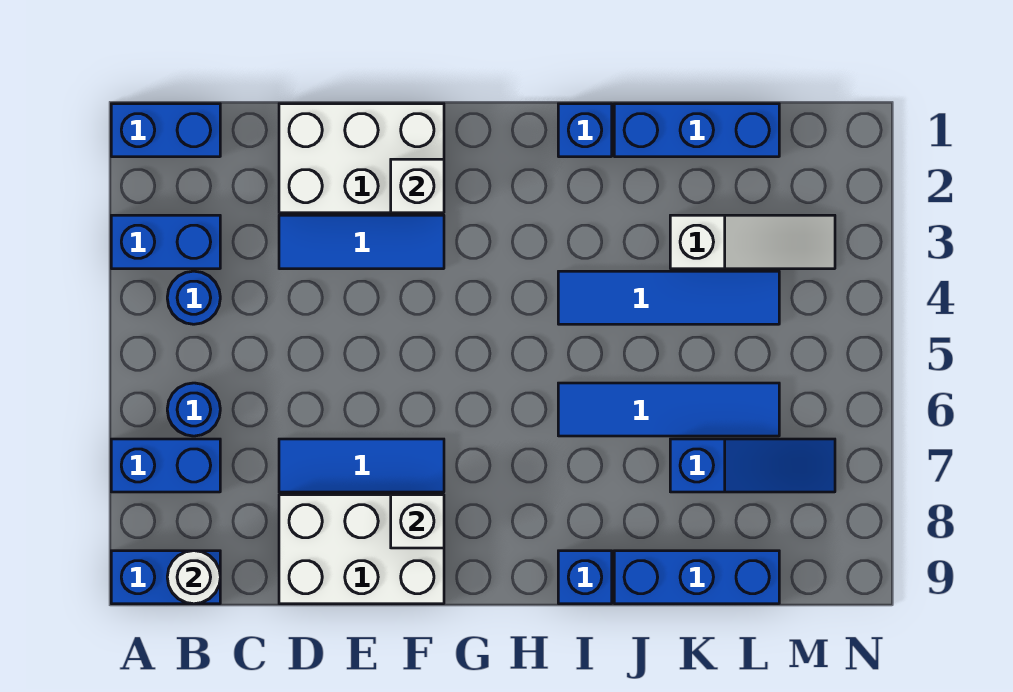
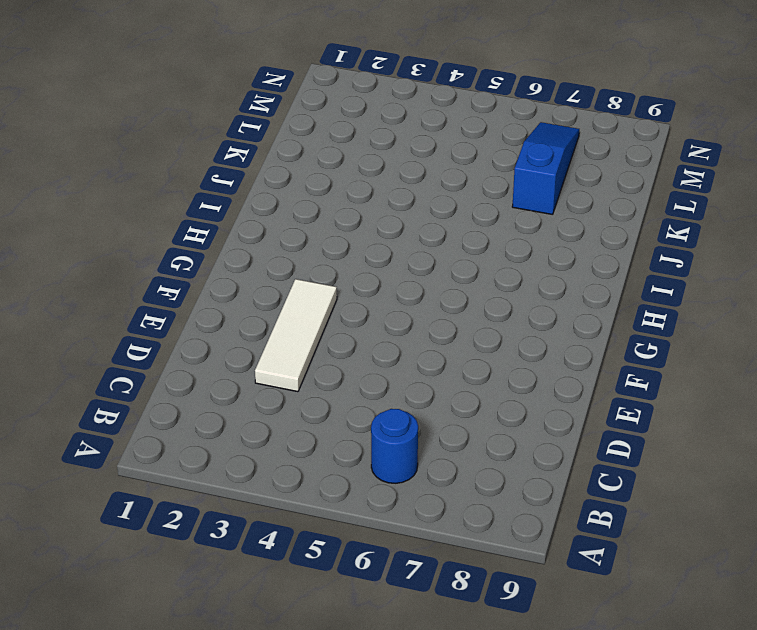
white 1x3 tile [255,279,337,392] -> blue 1x3 tile [279,215,444,269]
none -> blue 1x2 brick [111,104,220,157]
none -> blue 1x2 brick [111,215,220,269]
none -> blue 1x2 brick [111,439,220,492]

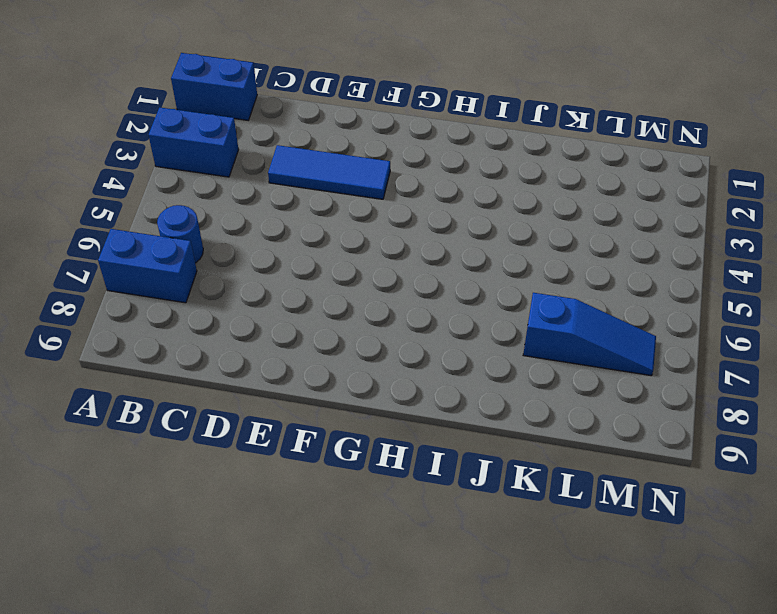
none -> blue 1x2 brick [111,551,220,604]
none -> blue 1x1 round brick [167,271,220,324]
none -> white 2x3 brick [279,104,444,213]

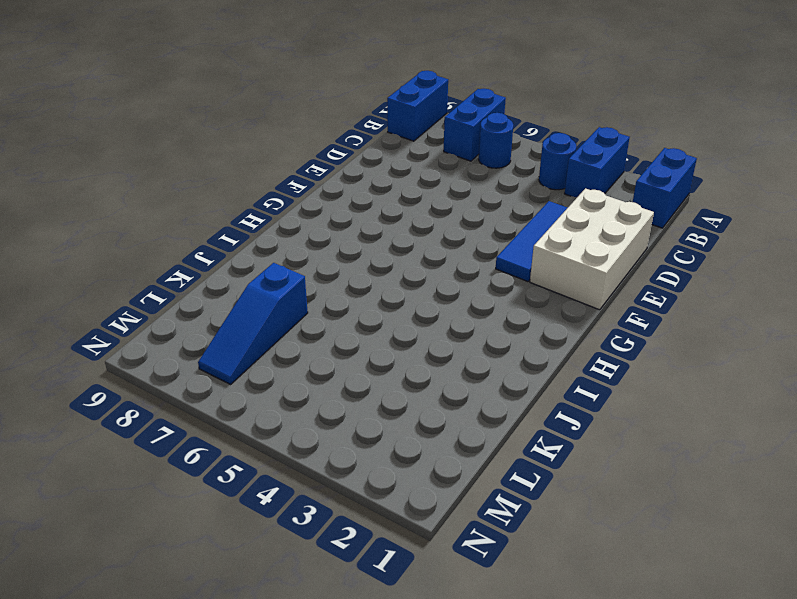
none -> blue 1x3 tile [279,439,444,492]
none -> white 2x3 brick [279,495,444,604]
none -> blue 1x1 brick [558,104,612,157]

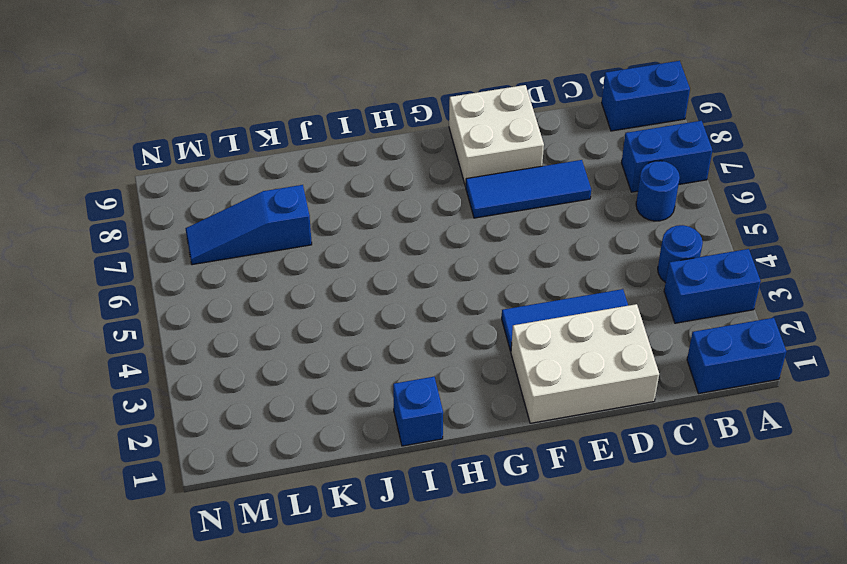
white 2x2 brick [449,85,544,186] -> white 2x3 brick [279,495,444,604]
none -> blue 1x4 tile [558,271,779,324]
none -> blue 1x4 tile [558,383,779,436]
none -> blue 1x1 brick [558,551,612,604]

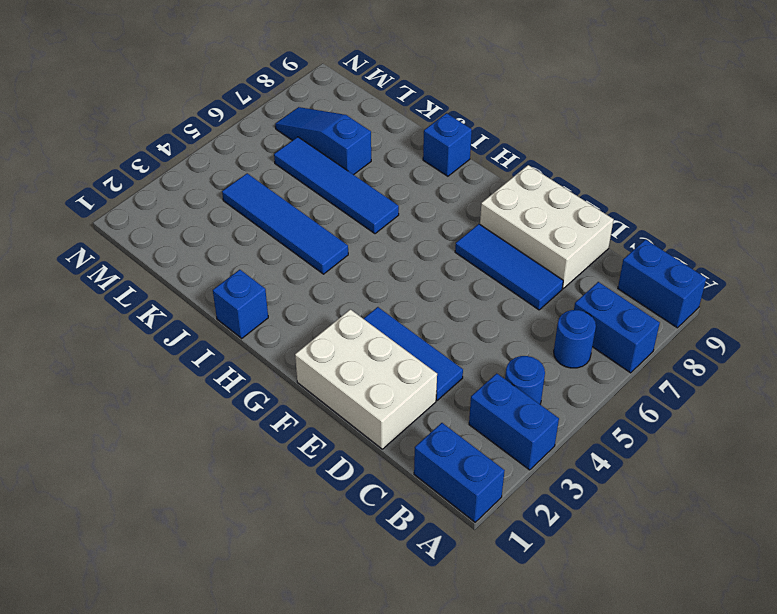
none -> blue 1x3 brick [614,104,779,157]
none -> blue 1x3 brick [614,551,779,604]
none -> white 1x3 slope [670,215,835,269]

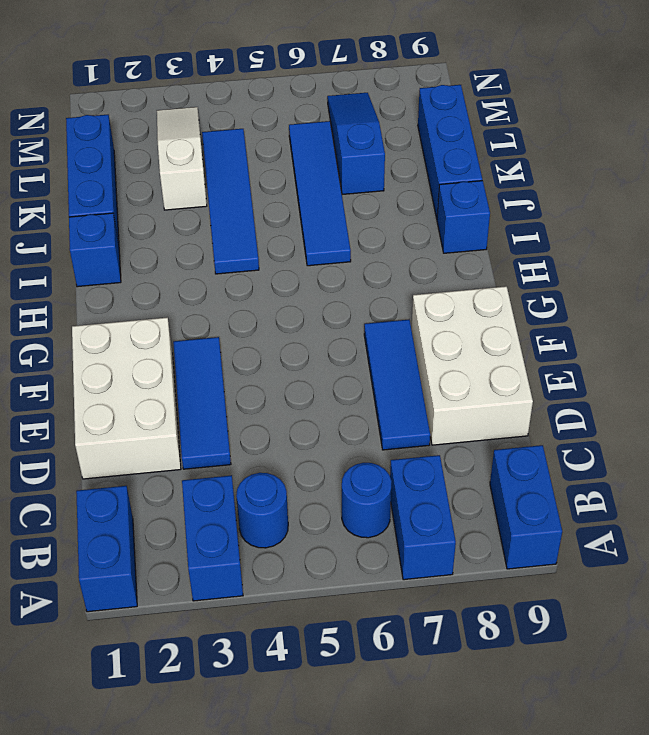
none -> white 1x1 round brick [167,551,220,604]
none -> white 1x1 brick [391,159,444,213]
none -> white 1x1 brick [391,495,444,548]

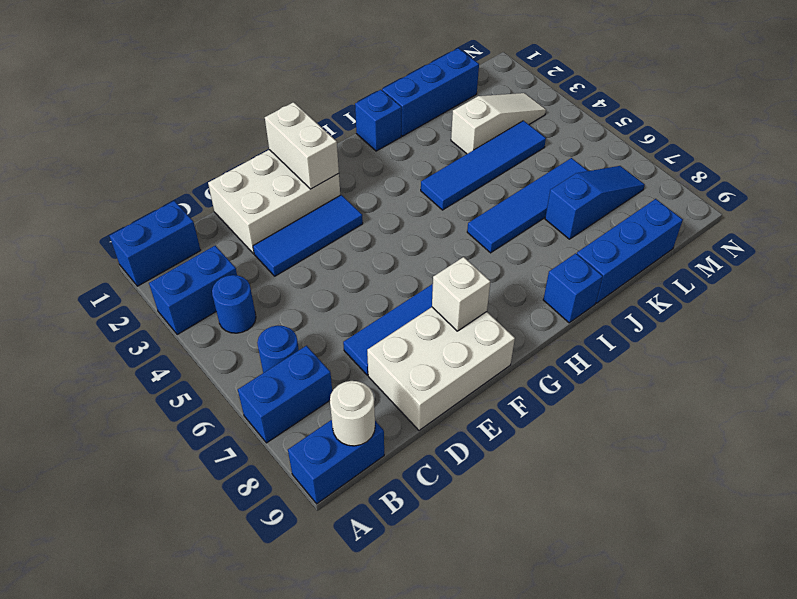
white 1x2 brick [265,102,339,189] -> white 1x1 brick [391,159,444,213]

